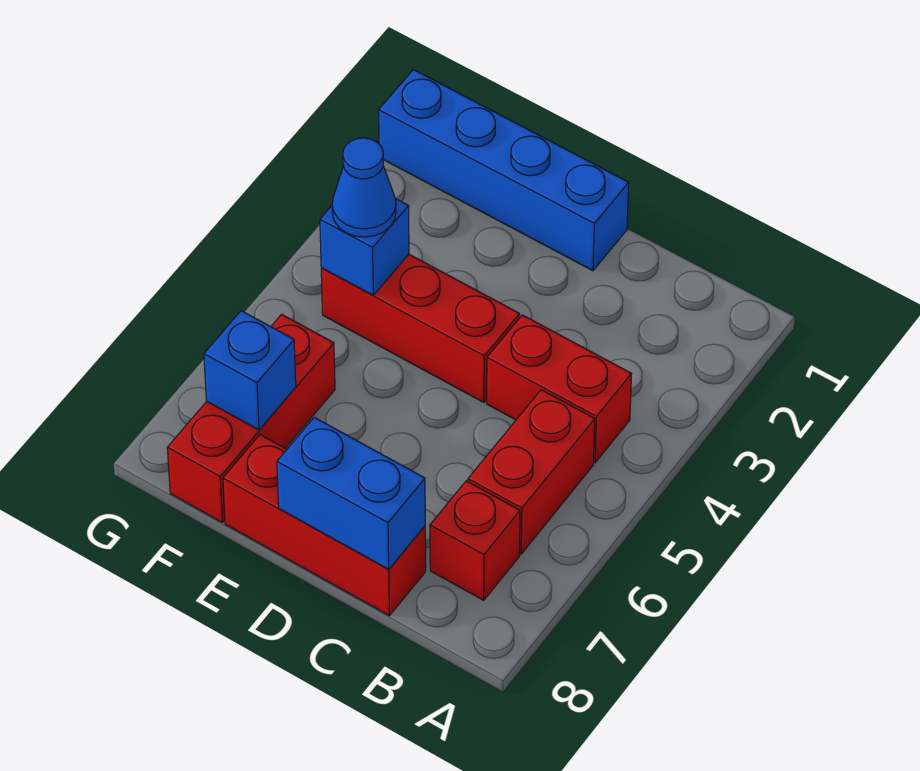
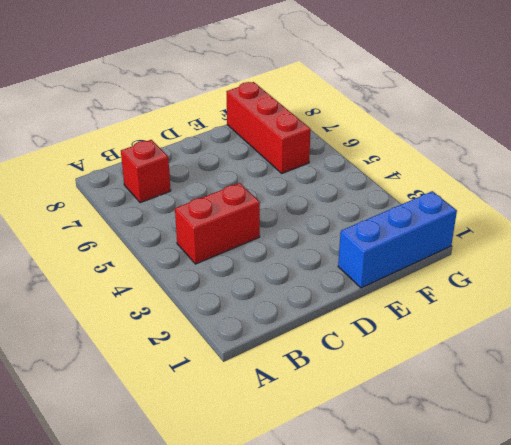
blue 1x3 brick [338,191,457,288] -> blue 1x4 brick [379,70,629,271]
none -> red 1x2 brick [468,390,595,554]
none -> red 1x3 brick [223,435,426,616]

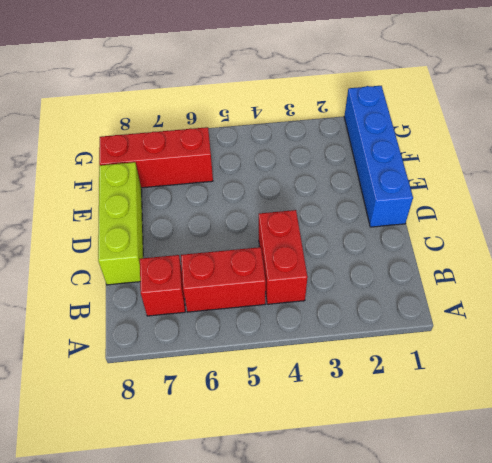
lime 1x3 brick [98,162,143,285] -> red 1x3 brick [223,435,426,616]
none -> red 1x3 brick [321,254,520,402]
none -> blue 1x2 brick [277,417,425,569]

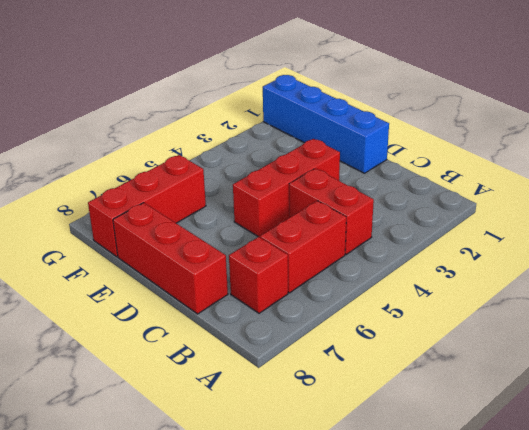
red 1x3 brick [233,139,340,237] -> red 1x3 brick turned to [321,254,520,402]
none -> blue 1x2 brick [277,417,425,569]
none -> blue 1x1 brick [320,198,409,295]

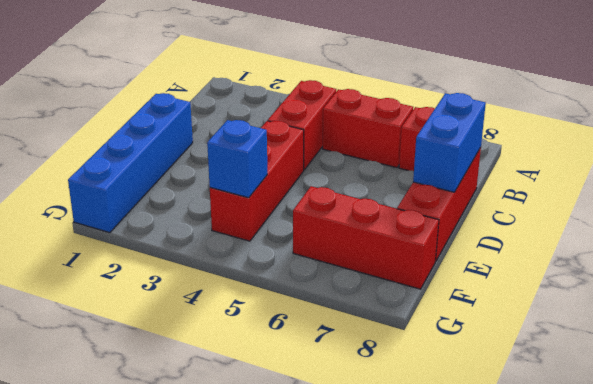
none -> blue 1x1 brick [204,311,296,430]
none -> blue 1x1 cone [332,138,396,237]

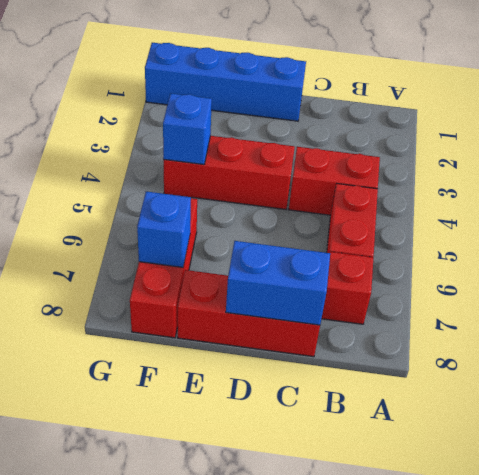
none -> blue 1x1 cone [332,138,396,237]

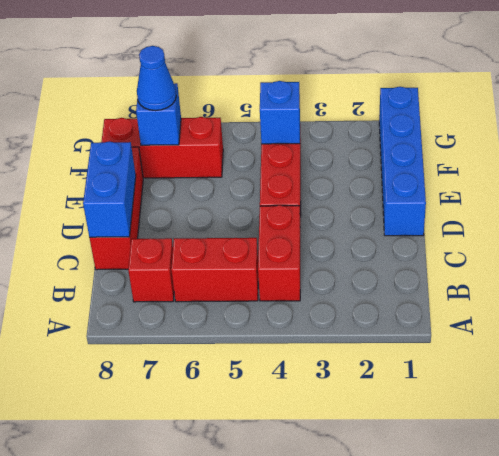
blue 1x1 cone [137,46,176,111] -> blue 1x1 cone moved to [332,138,396,237]

